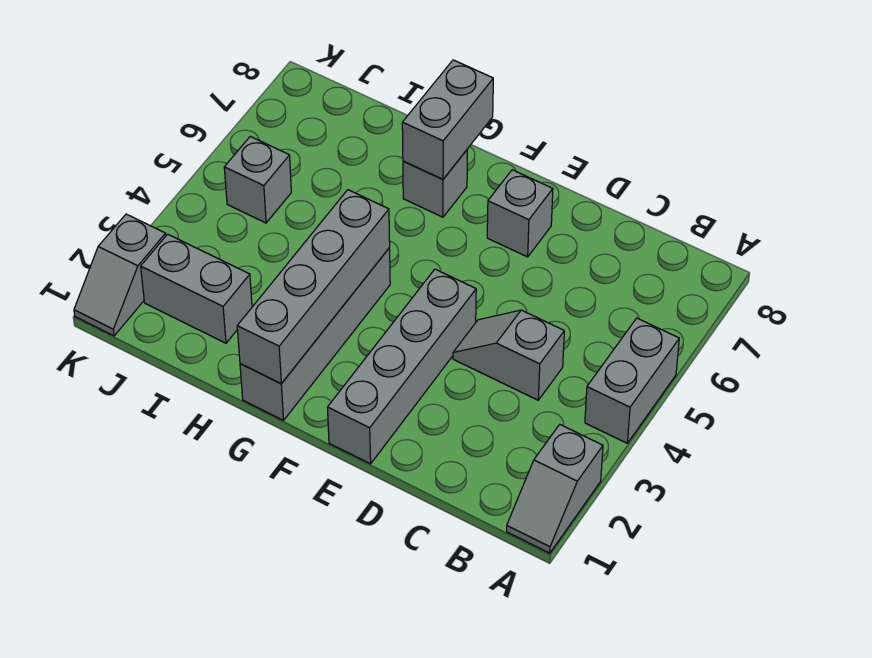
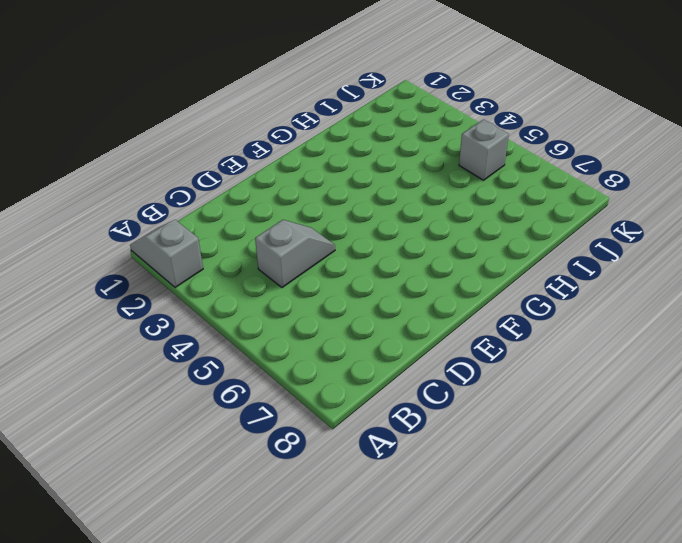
none -> grey 1x2 brick [585,318,679,443]
none -> grey 1x4 brick [328,269,476,464]
none -> grey 1x1 brick [487,170,553,257]

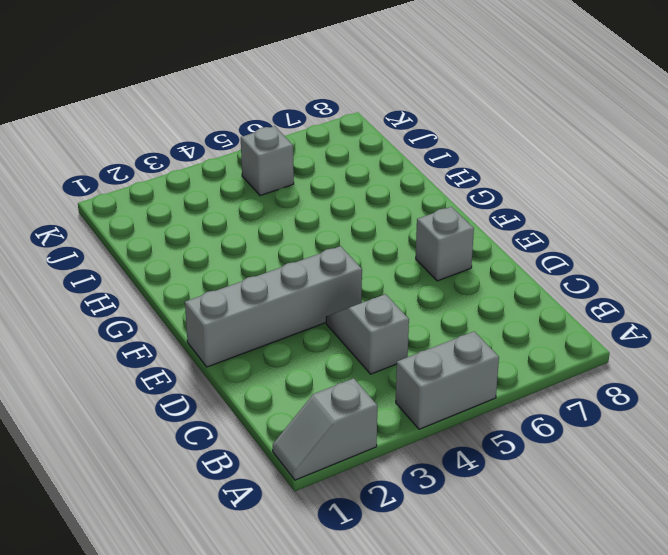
none -> grey 1x4 brick [240,248,390,420]
none -> grey 1x1 brick [403,150,467,217]
none -> grey 1x2 brick [141,234,252,343]

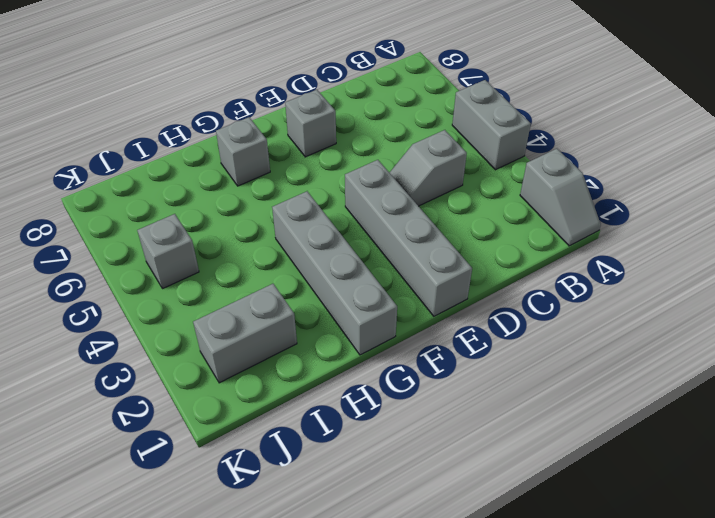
none -> grey 1x2 slope [74,214,166,336]
none -> grey 1x4 brick [237,190,390,384]
none -> grey 1x2 brick [402,60,493,179]

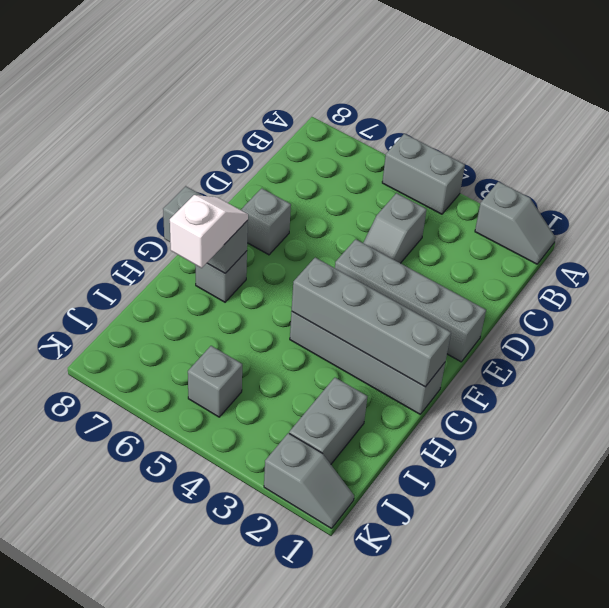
white 1x2 slope [170,195,248,268] -> none

